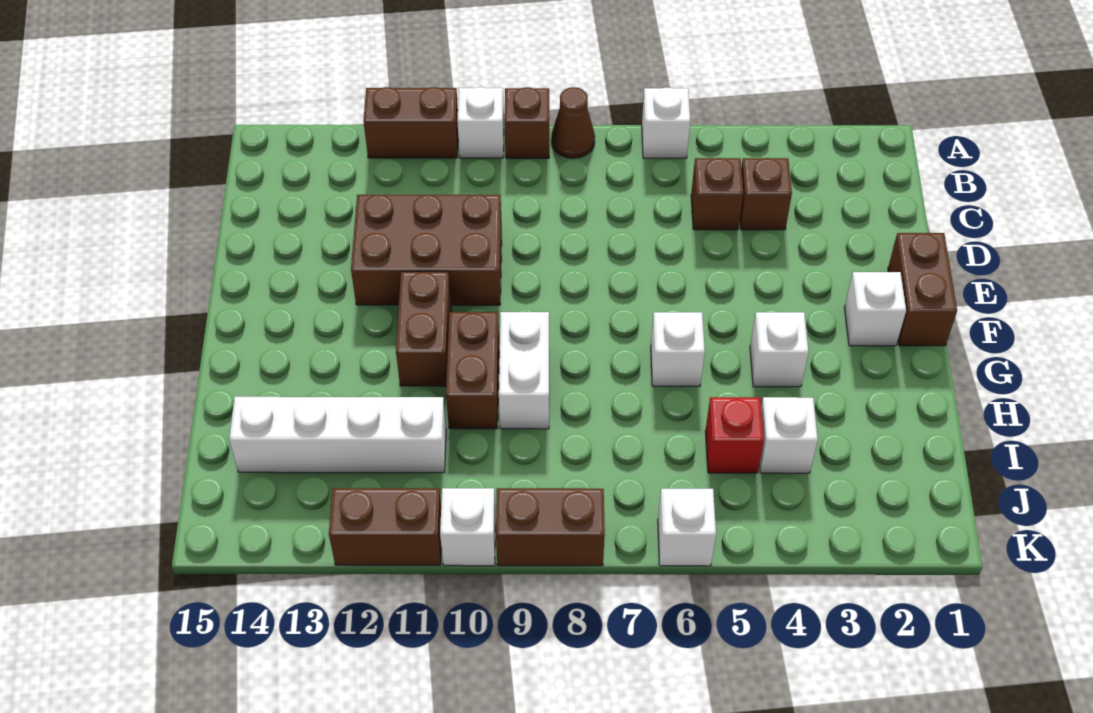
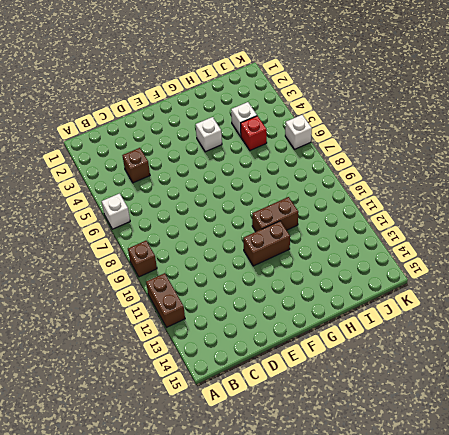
none -> brown 1x1 cone [551,87,595,158]
none -> white 1x1 brick [457,87,504,158]
none -> brown 1x1 brick [691,158,743,230]

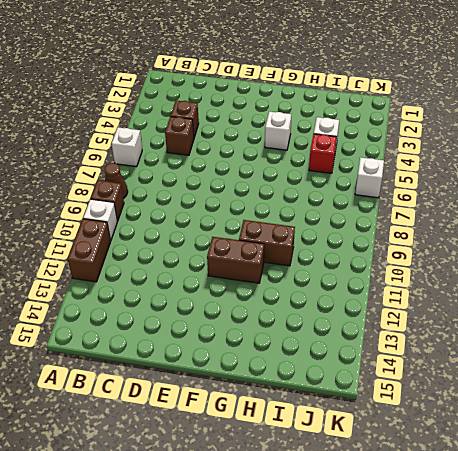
none -> brown 2x3 brick [351,194,502,305]
none -> brown 1x2 brick [888,233,957,346]
none -> white 1x1 brick [844,272,906,346]

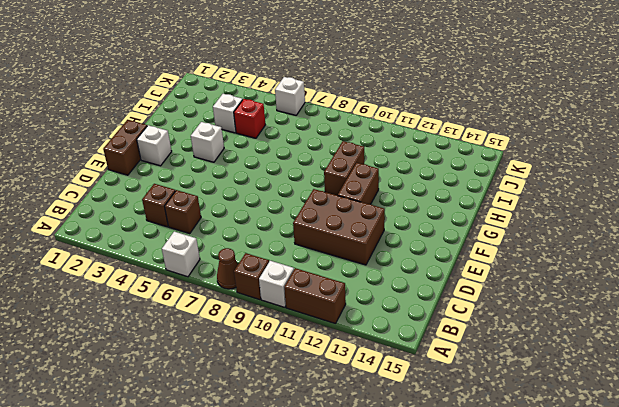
none -> white 1x1 brick [651,312,705,386]
none -> white 1x2 brick [499,312,549,429]
none -> white 1x4 brick [229,397,446,473]

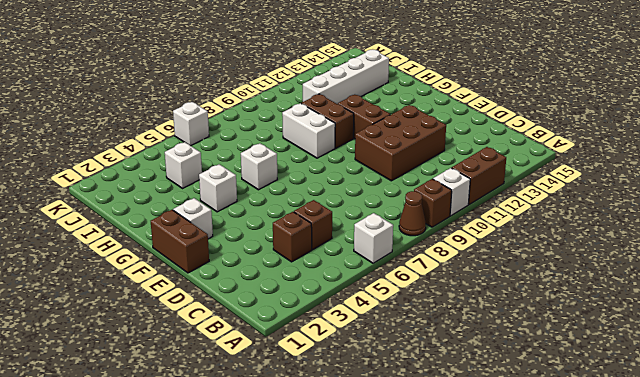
none -> red 1x1 brick [705,397,764,473]
none -> brown 1x2 brick [496,488,605,566]
none -> white 1x1 brick [440,488,496,566]

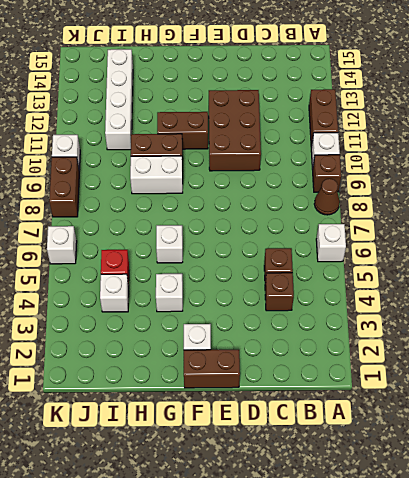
none -> brown 1x2 brick [329,488,442,565]

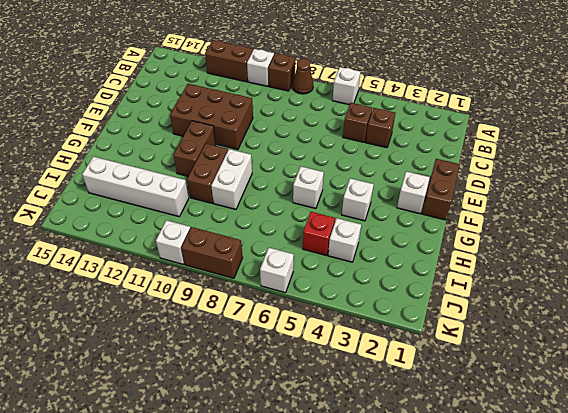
none -> brown 1x2 brick [329,488,442,565]

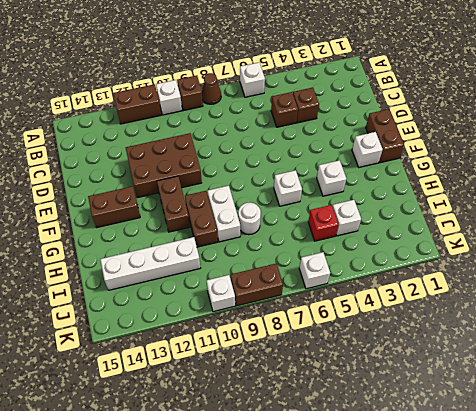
brown 1x2 brick [88,186,140,228] -> brown 1x2 brick moved to [329,488,442,565]
white 1x1 round brick [238,203,261,235] -> none

